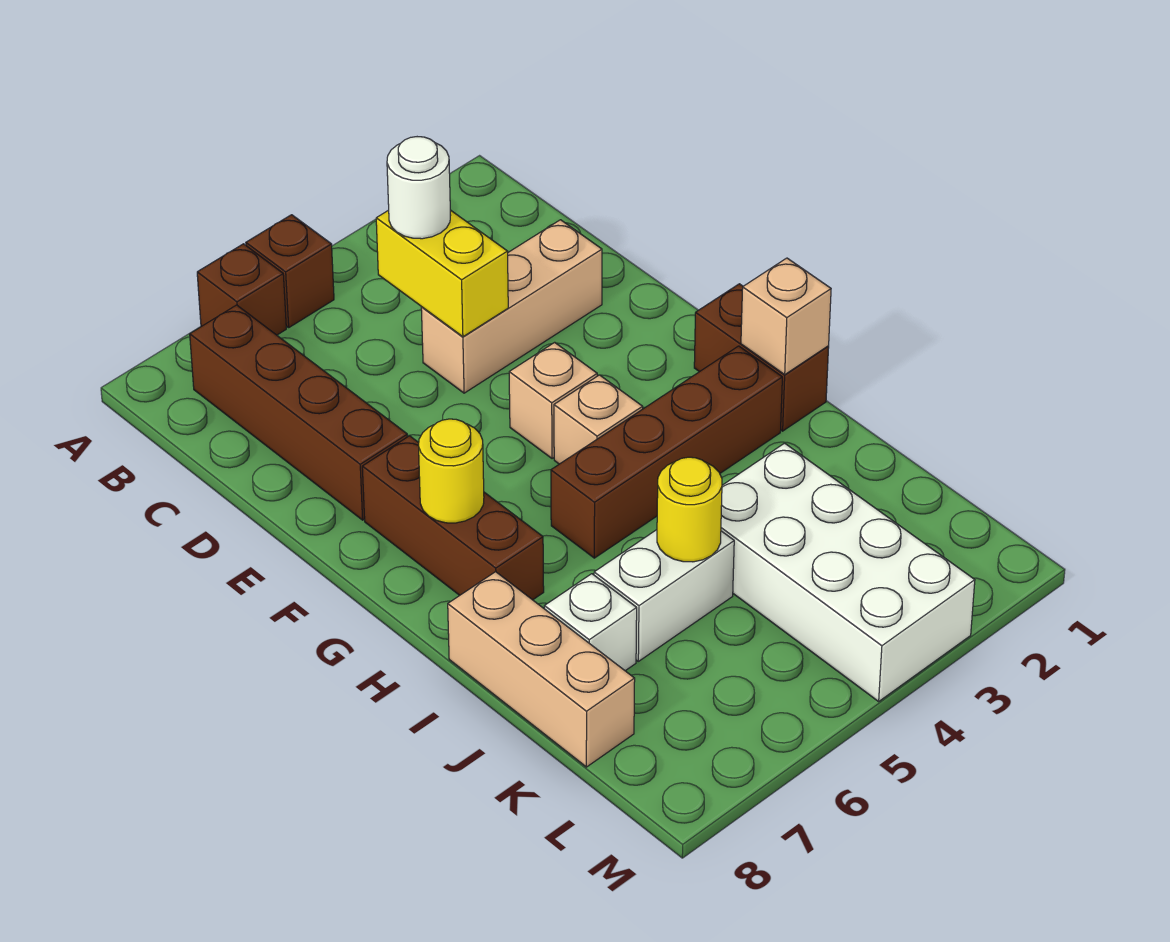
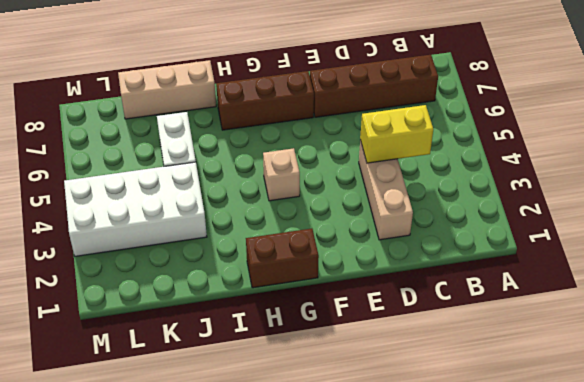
none -> brown 1x1 brick [246,215,334,327]
none -> brown 1x1 brick [197,244,286,335]
none -> tan 1x1 brick [509,342,597,459]

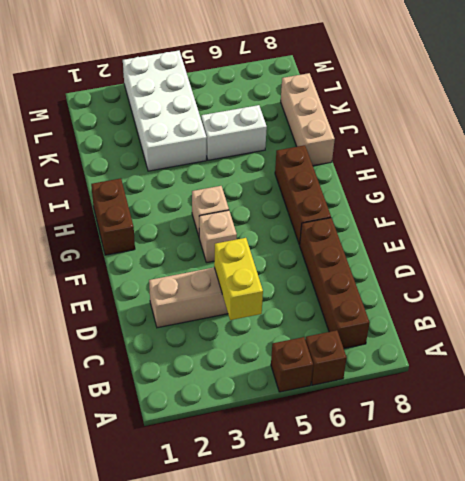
none -> brown 1x4 brick [551,346,782,558]
none -> white 1x1 brick [544,574,637,671]
none -> yellow 1x1 round brick [419,419,484,523]

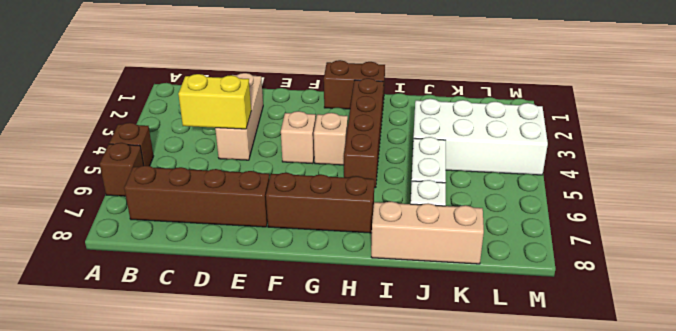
none -> yellow 1x1 round brick [419,419,484,523]
none -> tan 1x1 brick [741,258,831,374]
none -> yellow 1x1 round brick [657,457,722,562]

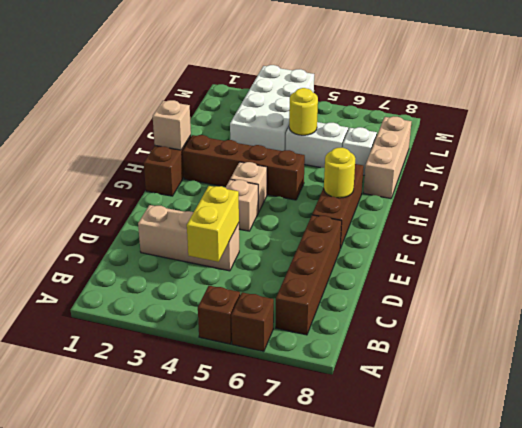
none -> white 1x1 round brick [387,137,451,239]

